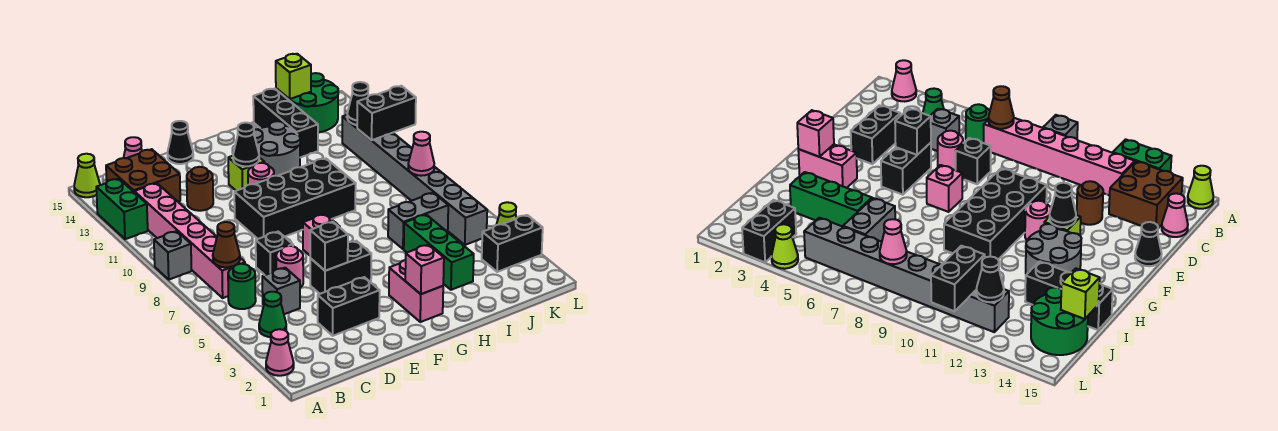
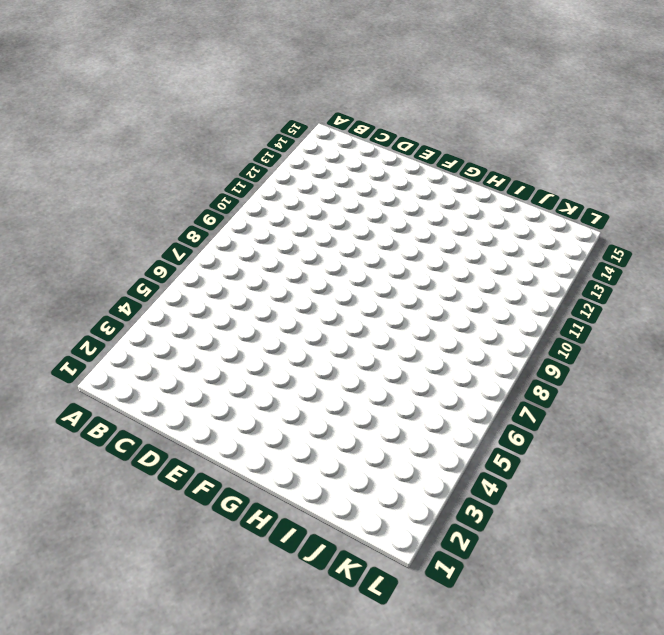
none -> pink 1x1 cone [266,329,294,376]
none -> grey 1x1 brick [154,231,192,280]
none -> green 1x2 brick [96,179,148,239]
none -> lime 1x1 cone [74,154,100,197]

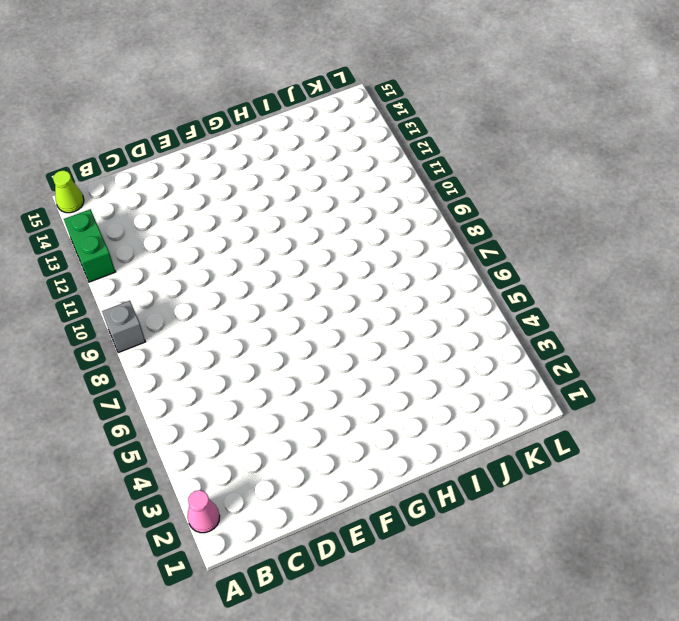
none -> green 1x1 cone [259,292,286,337]
none -> green 1x1 round brick [228,264,256,309]
none -> pink 1x6 brick [134,183,245,298]
none -> brown 2x2 brick [106,149,180,202]

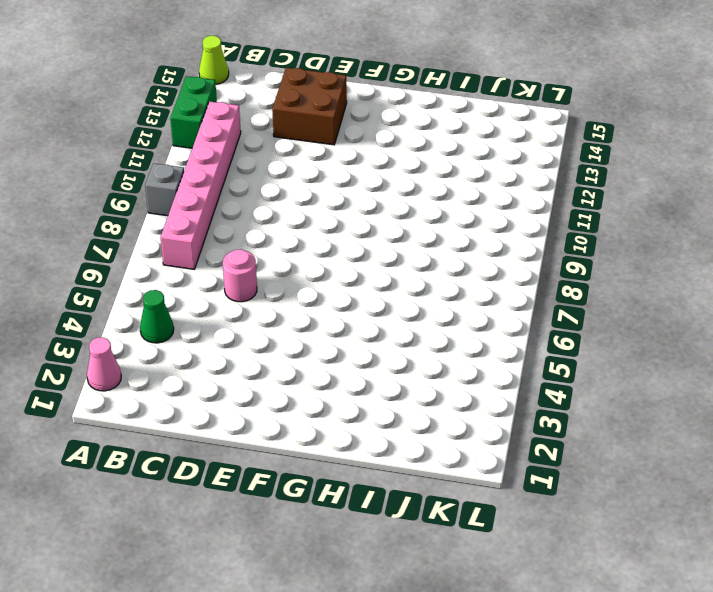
brown 2x2 brick [272,68,347,145] -> brown 2x2 brick moved to [106,149,180,202]
none -> green 1x1 round brick [228,264,256,309]
none -> grey 1x1 brick [262,268,300,314]
none -> pink 1x1 cone [124,137,142,158]
none -> black 1x2 brick [318,277,380,336]

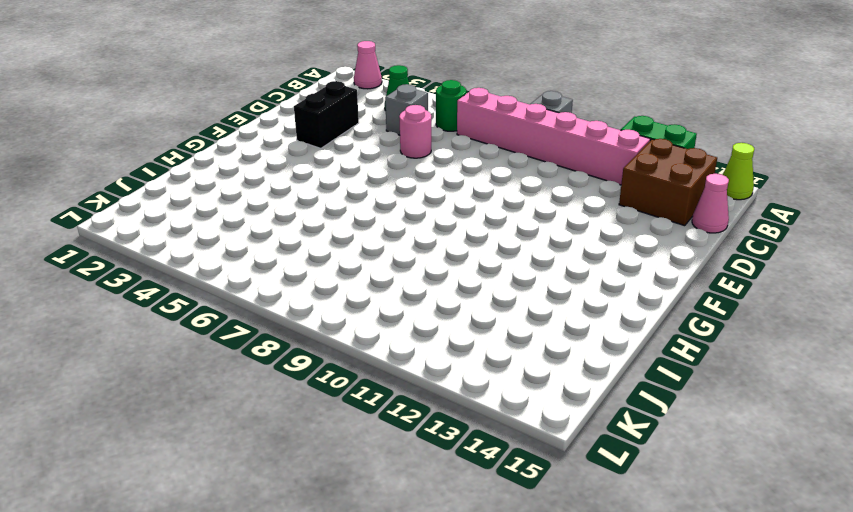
none -> black 1x1 brick [256,232,293,275]
none -> brown 1x1 round brick [187,167,213,211]
none -> black 1x2 brick [310,241,371,294]
none -> black 2x4 brick [234,158,356,239]

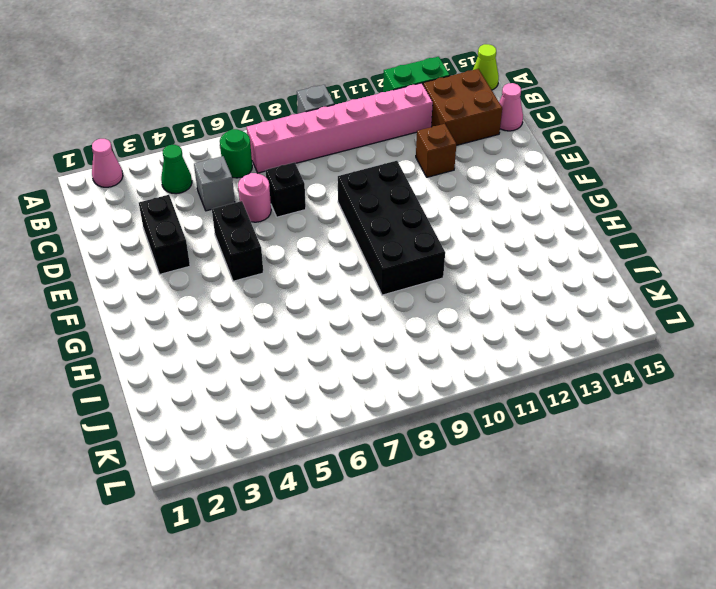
brown 1x1 brick [416,124,456,177] -> brown 1x1 round brick [187,167,213,211]
none -> black 1x1 cone [168,121,193,164]
none -> pink 1x1 brick [303,214,340,255]
none -> pink 1x1 round brick [248,163,274,185]
none -> lime 1x1 brick [228,156,264,191]

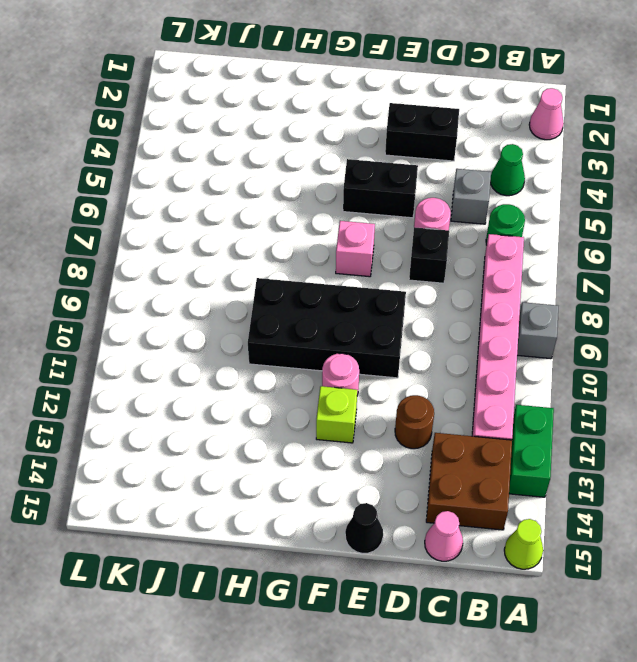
none -> pink 1x2 brick [389,260,443,322]
none -> grey 2x2 round brick [254,121,300,176]
none -> green 1x3 brick [404,215,474,290]
none -> grey 1x2 brick [388,193,448,249]

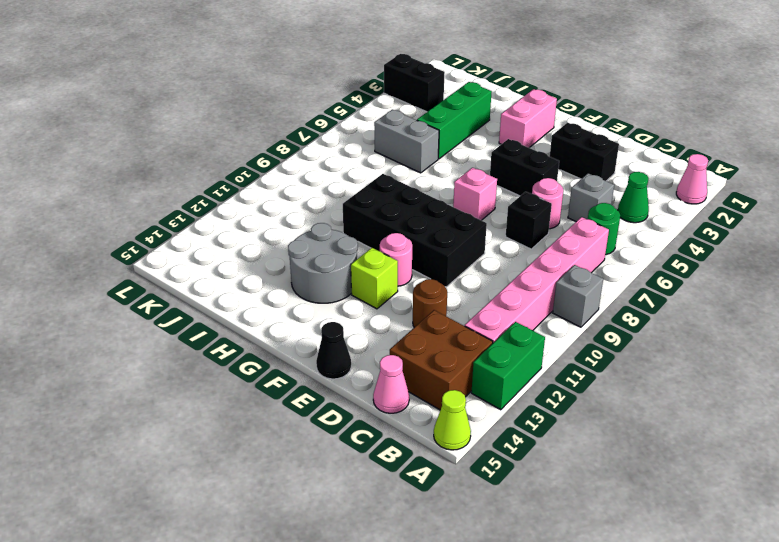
none -> black 1x3 brick [253,89,318,157]
none -> green 2x2 round brick [286,73,338,132]
none -> grey 1x8 brick [342,115,487,245]
none -> lime 1x1 cone [496,202,516,225]

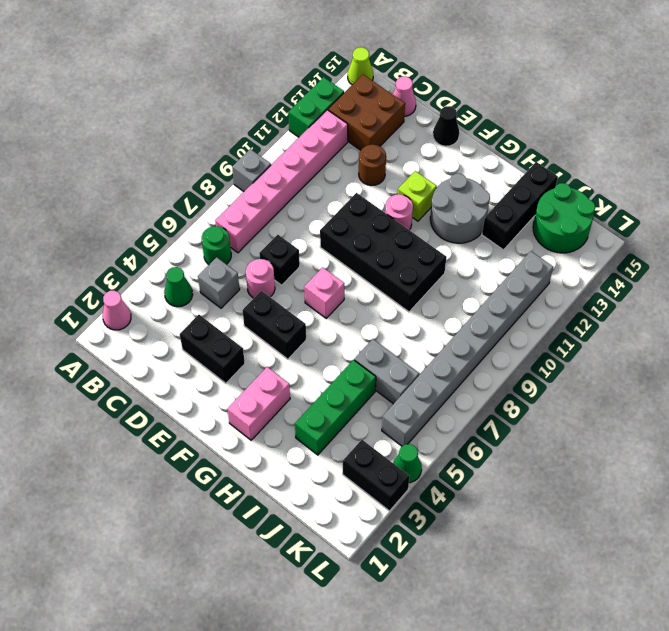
green 1x1 cone [393,444,422,483] -> lime 1x1 cone [496,202,516,225]
none -> brown 1x1 cone [213,222,240,267]
none -> black 1x1 brick [310,222,348,271]
none -> black 1x1 cone [233,123,259,166]
none -> pink 1x1 brick [405,245,444,294]

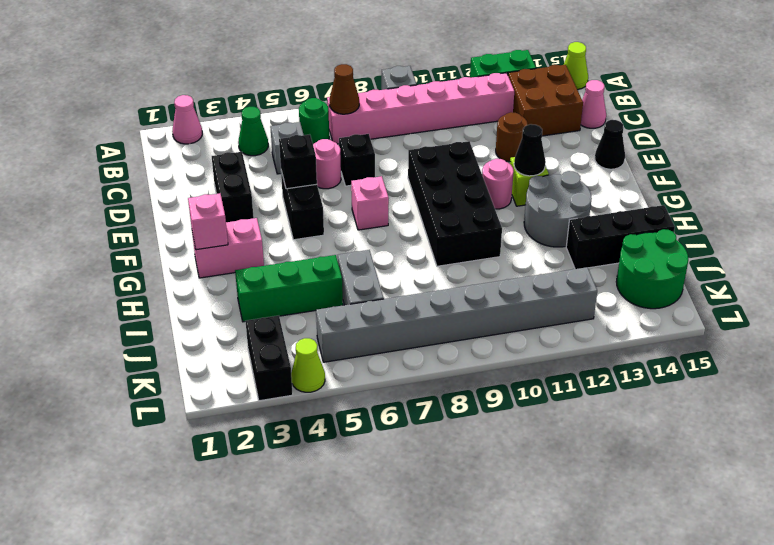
none -> lime 1x1 brick [276,54,311,99]
none -> pink 1x1 cone [408,132,434,176]
none -> black 1x2 brick [357,86,416,140]
none -> black 1x1 cone [347,82,369,125]

